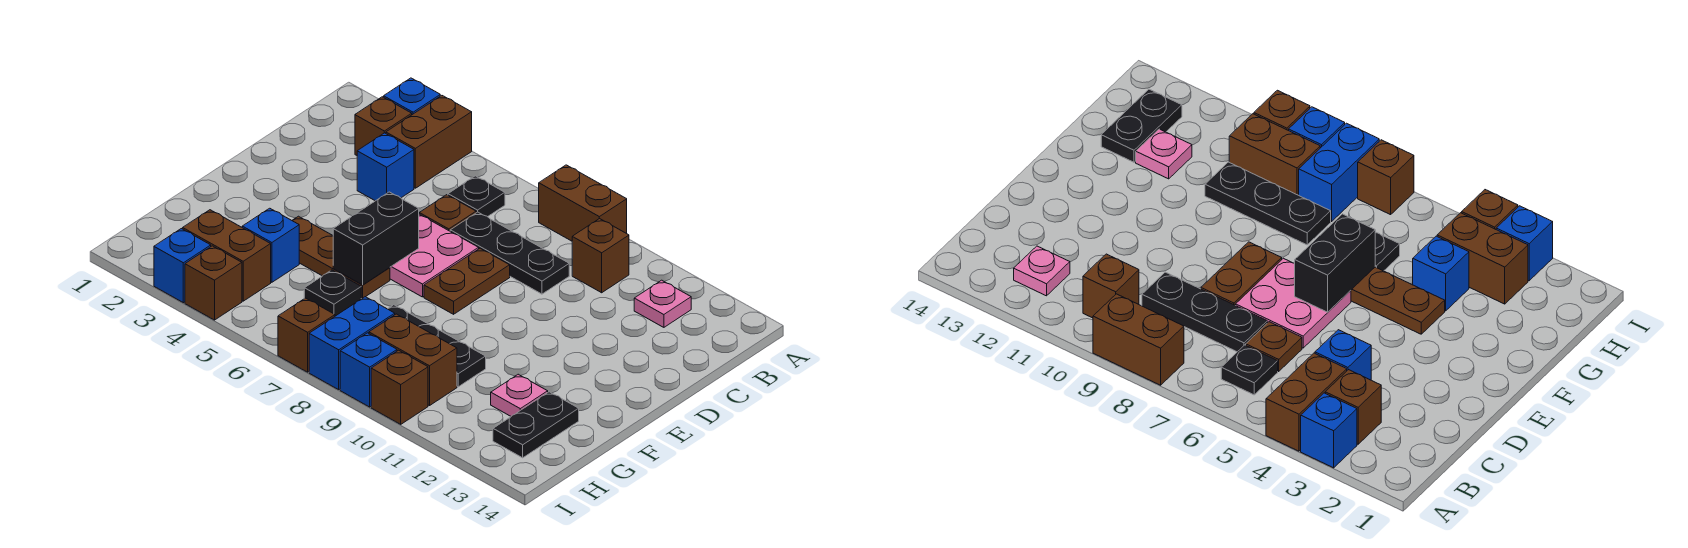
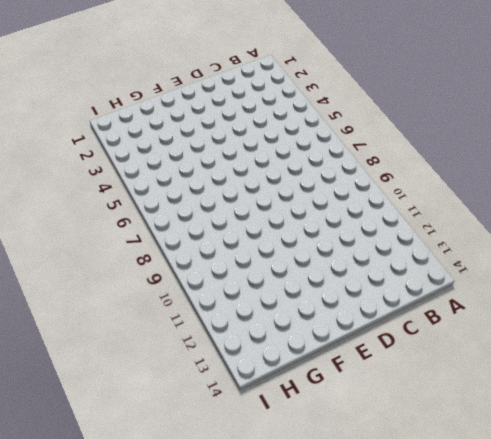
none -> blue 1x1 brick [384,78,440,115]
none -> brown 1x2 brick [386,96,472,188]
none -> brown 1x2 brick [539,165,627,241]

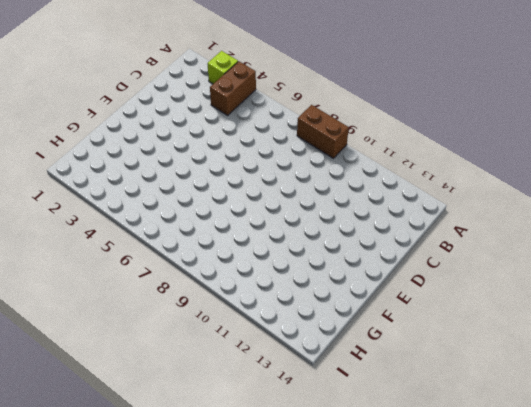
lime 1x1 brick [207,51,238,84] -> blue 1x1 brick [384,78,440,115]
none -> brown 1x1 brick [355,97,412,155]
none -> black 1x1 plate [448,176,505,217]
none -> brown 1x1 brick [572,218,629,293]

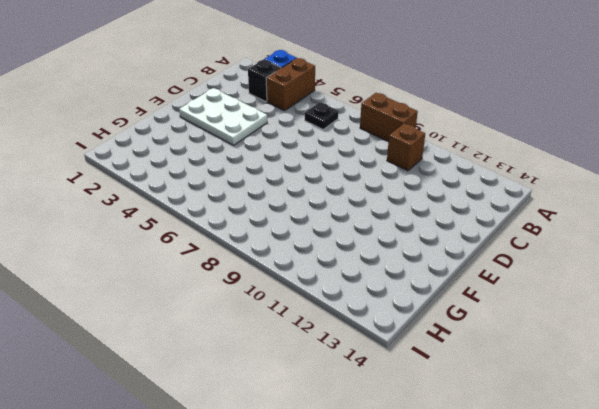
black 1x1 brick [248,60,281,102] -> brown 1x1 brick [355,97,412,155]
white 2x3 plate [179,88,267,145] -> none
none -> pink 1x1 plate [634,280,691,327]
none -> blue 1x1 brick [357,133,414,201]
none -> brown 1x1 plate [419,195,476,231]

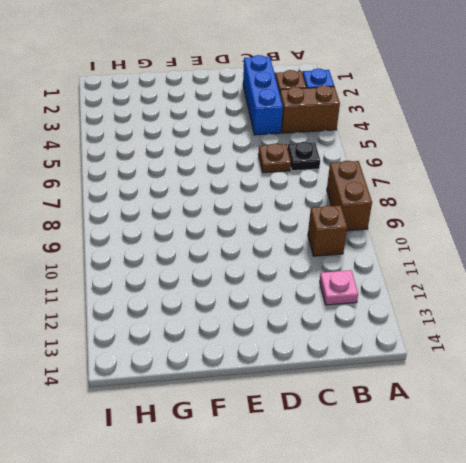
blue 1x3 brick [243,55,283,135] -> blue 1x1 brick [357,133,414,201]
none -> black 1x3 plate [450,212,569,294]
none -> pink 2x2 plate [390,214,479,297]
none -> brown 1x2 plate [424,248,510,314]

